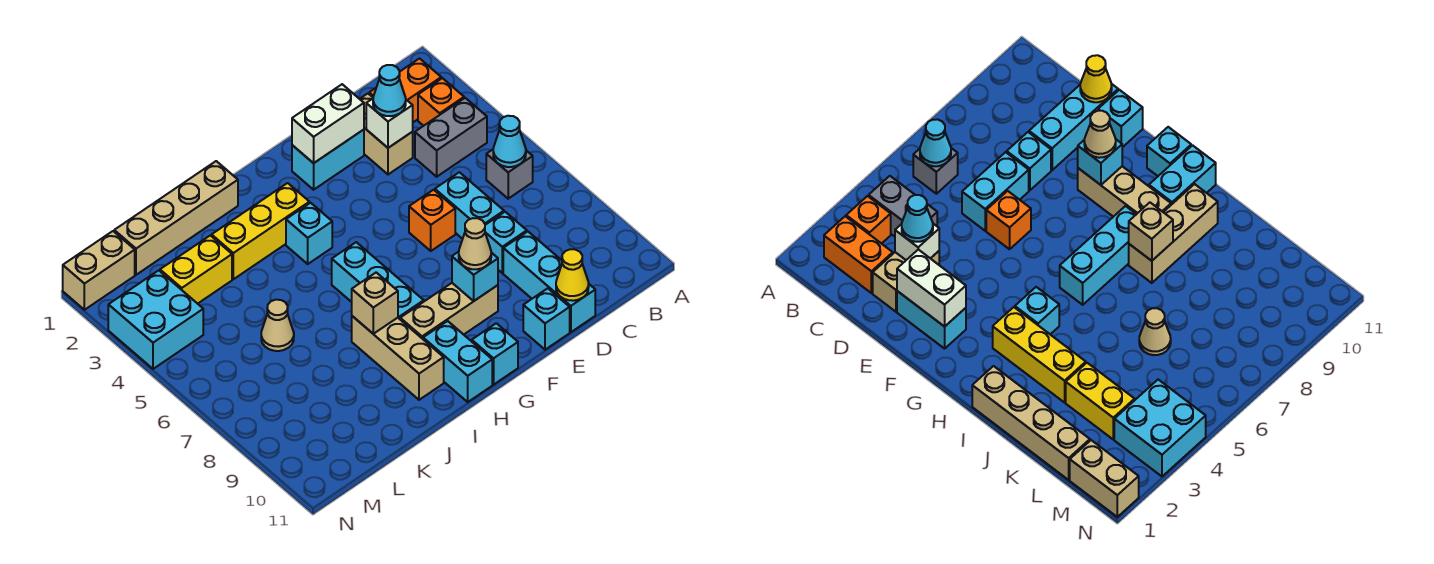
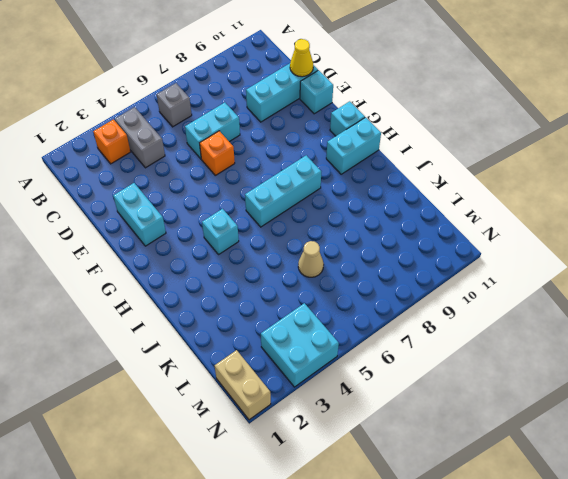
none -> orange 1x2 brick [369,59,441,122]
none -> tan 1x2 brick [360,94,413,174]
none -> cyan 1x1 brick [485,212,527,273]
none -> tan 1x3 brick [400,283,498,339]

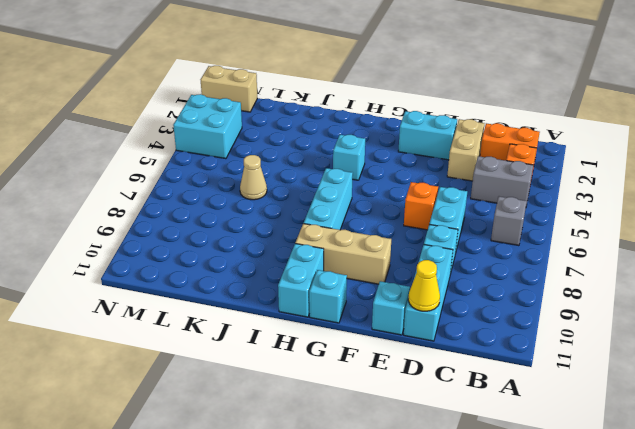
none -> yellow 1x3 brick [212,183,309,279]
none -> tan 1x4 brick [114,161,238,275]
none -> tan 1x3 brick [352,316,444,400]
none -> yellow 1x2 brick [160,235,232,304]

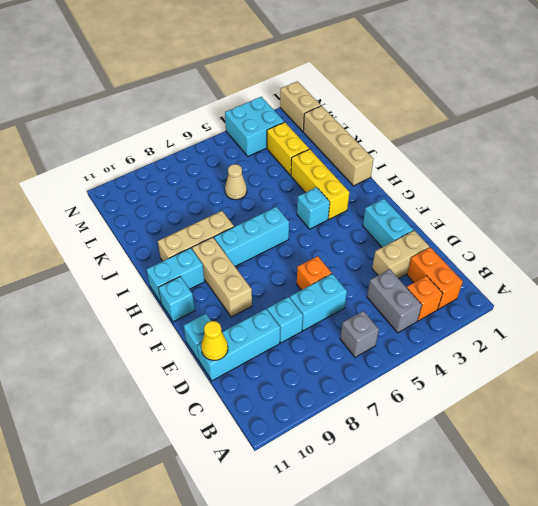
none -> cyan 1x1 cone [493,116,526,167]
none -> white 1x1 brick [366,99,413,148]
none -> white 1x2 brick [292,84,364,163]
none -> cyan 1x1 brick [452,252,498,301]

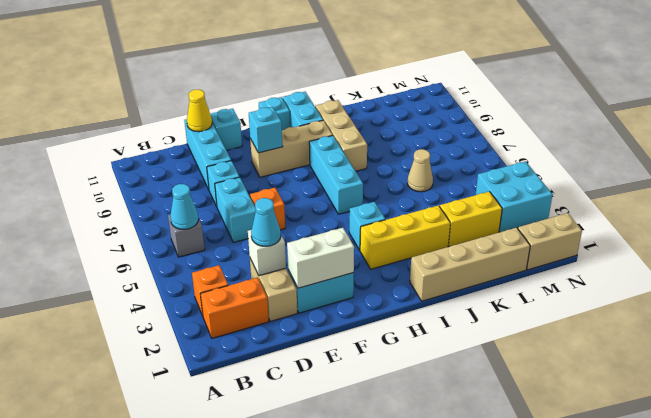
none -> grey 1x2 brick [415,98,487,177]
none -> tan 1x1 brick [352,273,398,334]
none -> tan 1x1 cone [459,218,491,269]

